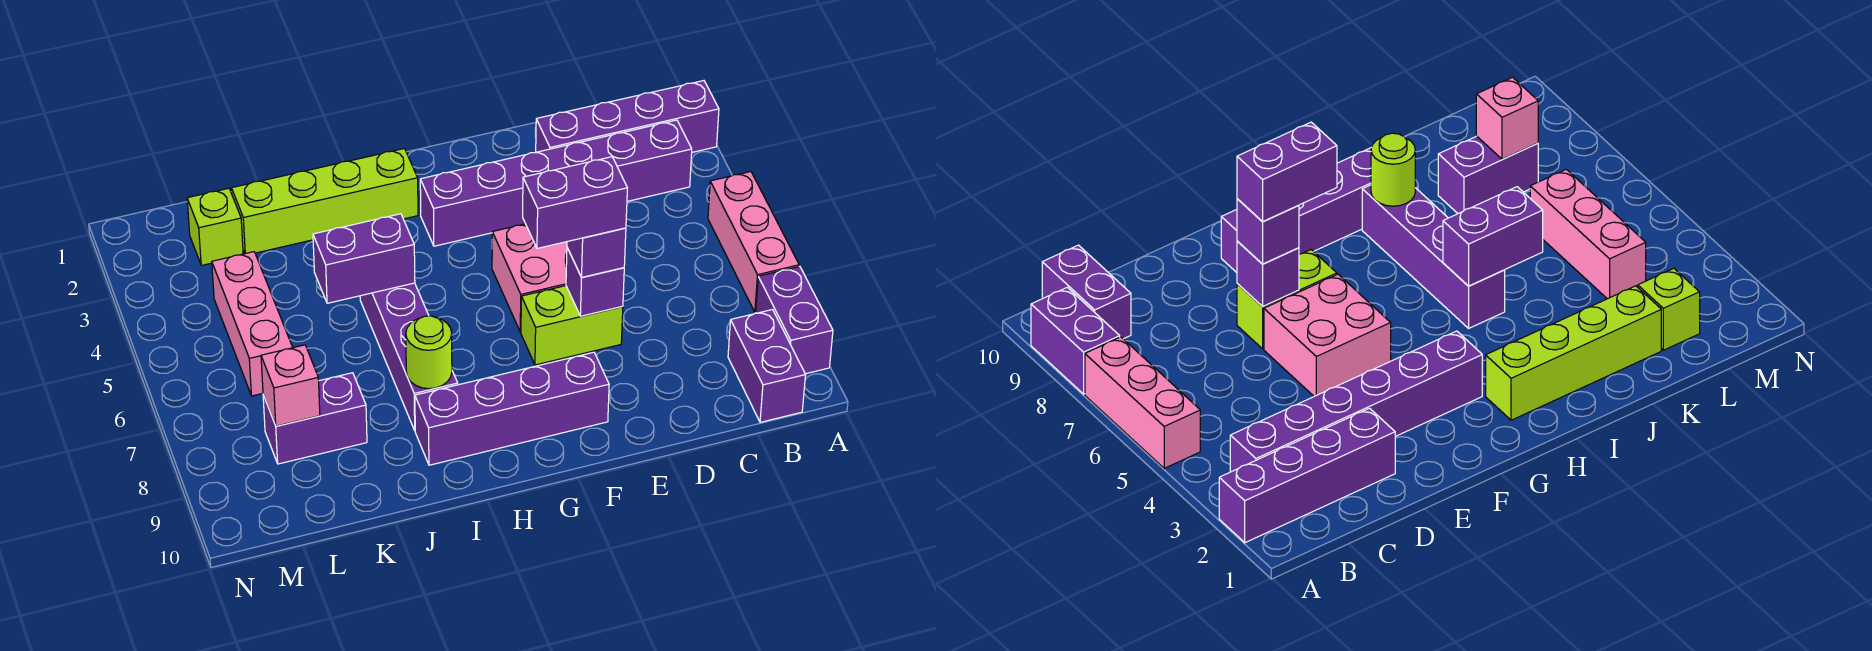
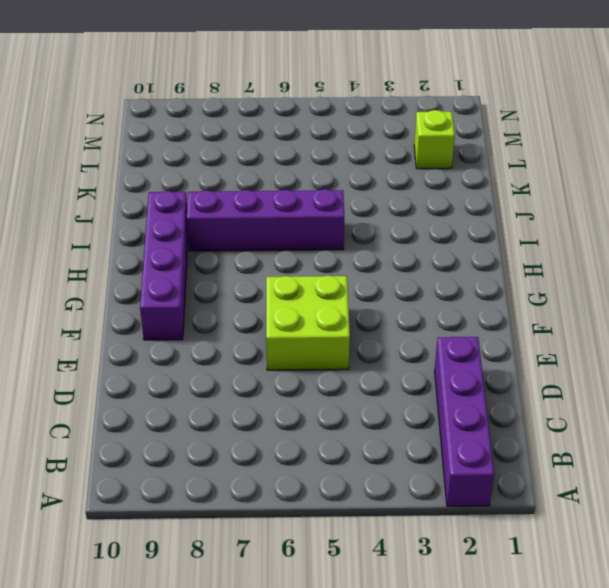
lime 2x2 brick [266,275,350,370] -> pink 2x2 brick [492,224,567,332]
none -> pink 1x3 brick [708,172,799,312]
none -> purple 1x2 brick [756,266,833,374]
none -> purple 1x6 brick [420,120,692,246]

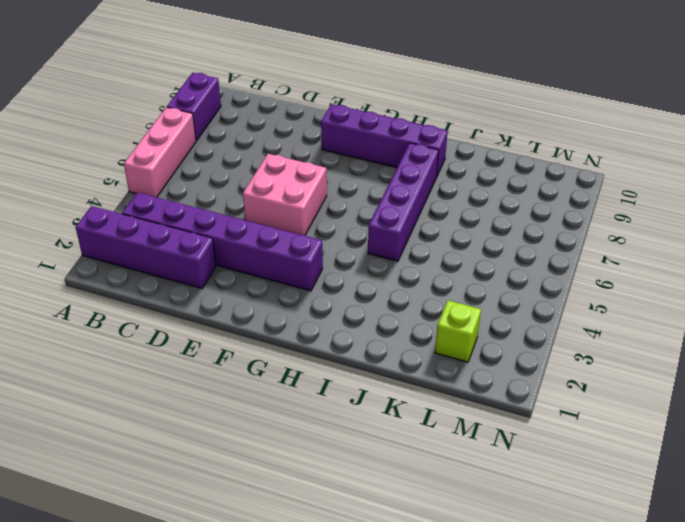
none -> purple 1x2 brick [728,310,805,422]
none -> lime 1x2 brick [521,286,623,365]
none -> lime 1x4 brick [231,149,418,253]

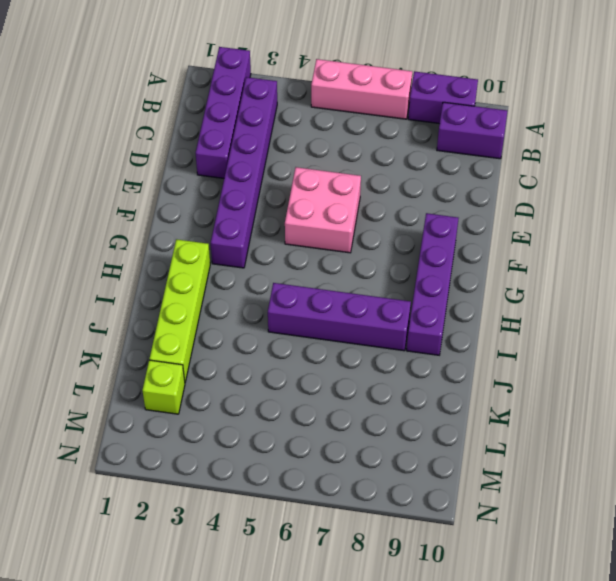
none -> lime 1x2 brick [521,286,623,365]
none -> purple 1x2 brick [263,373,367,464]
none -> pink 1x3 brick [212,252,293,396]

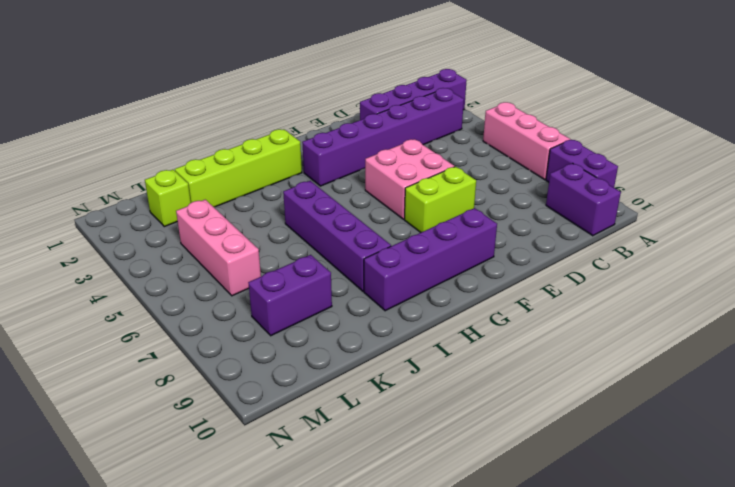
none -> purple 1x1 brick [566,248,624,316]
none -> purple 1x2 brick [313,214,415,303]
none -> lime 1x1 round brick [406,316,452,389]

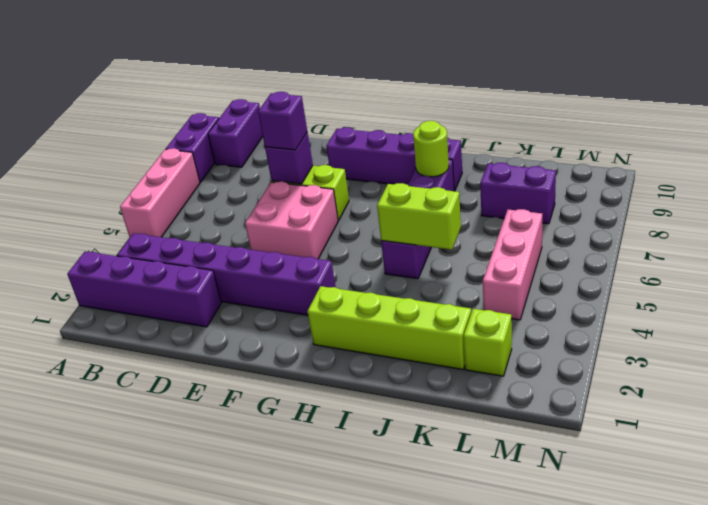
lime 1x2 brick [377,183,461,250] -> purple 1x2 brick [313,214,415,303]
none -> pink 1x1 brick [261,345,320,426]
none -> purple 1x2 brick [523,157,627,248]

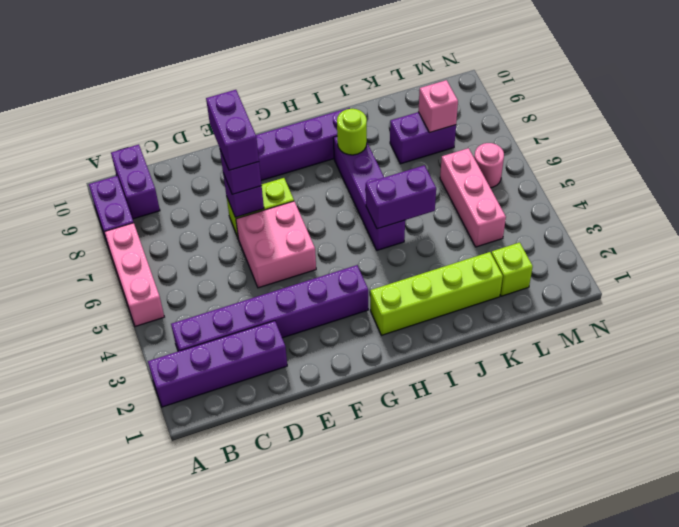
purple 1x2 brick [206,90,259,170] -> purple 1x2 brick turned to [523,157,627,248]
pink 1x1 round brick [474,143,504,188] -> none

